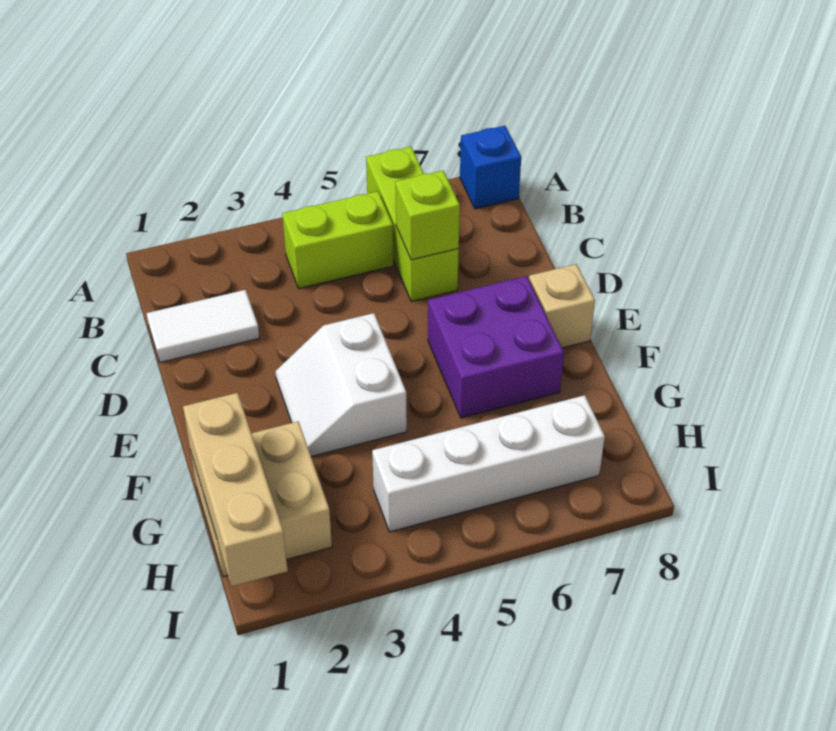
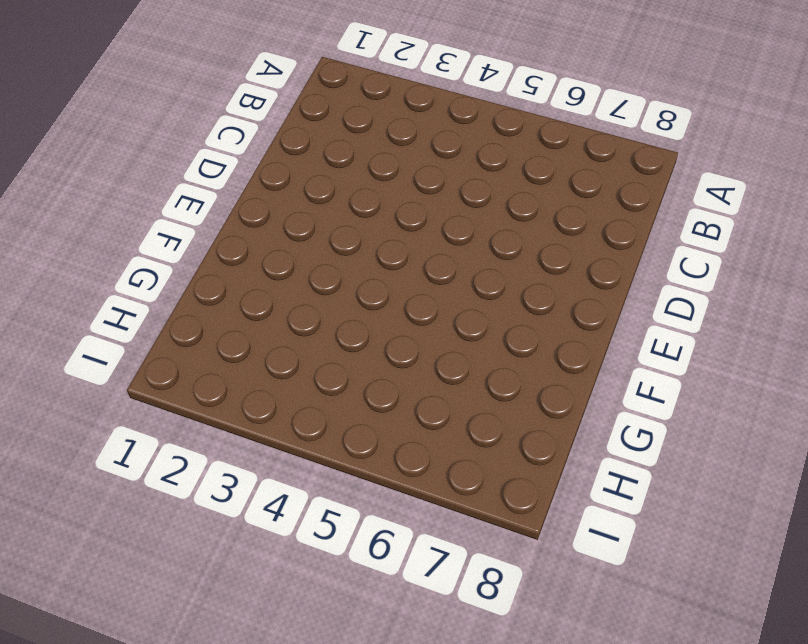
none -> lime 1x3 brick [366,147,459,302]
none -> blue 1x1 brick [460,126,521,209]

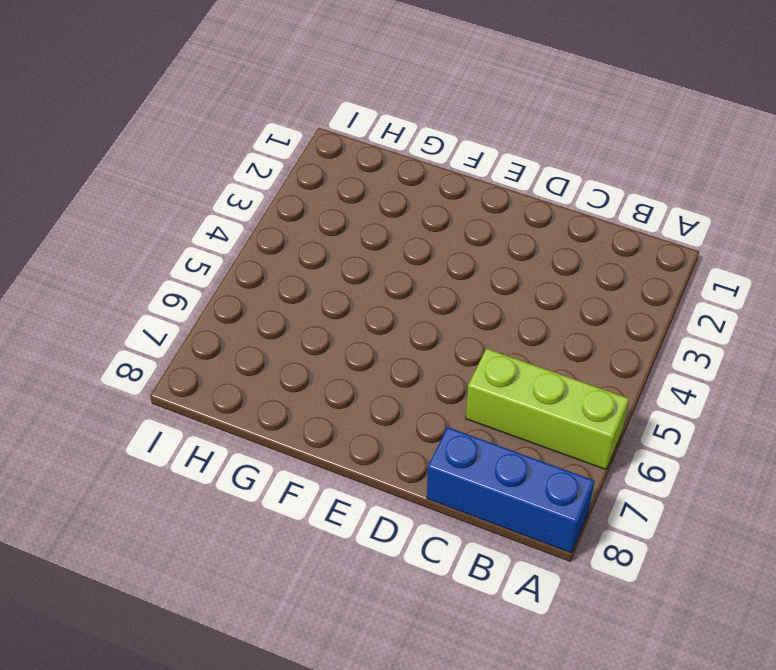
blue 1x3 brick [427,427,594,553] -> blue 1x1 brick [460,126,521,209]
none -> lime 1x2 brick [282,191,394,289]
none -> white 1x2 tile [146,290,259,363]

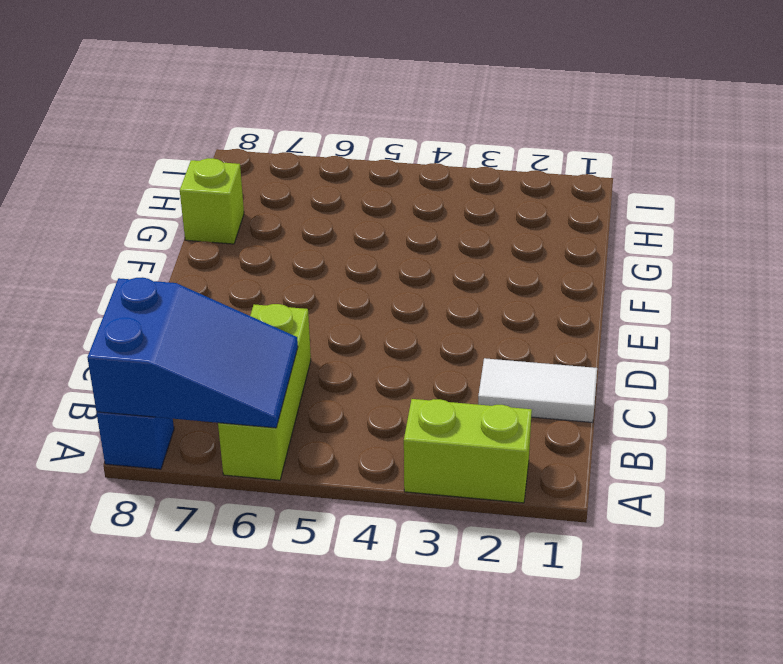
lime 1x2 brick [404,399,532,503] -> lime 1x2 brick moved to [282,191,394,289]
blue 2x3 slope [87,277,298,428] -> none
lime 1x1 brick [180,158,244,244] -> lime 1x1 brick moved to [395,171,460,260]
none -> white 2x2 slope [275,313,407,457]
none -> purple 2x2 brick [428,276,564,418]

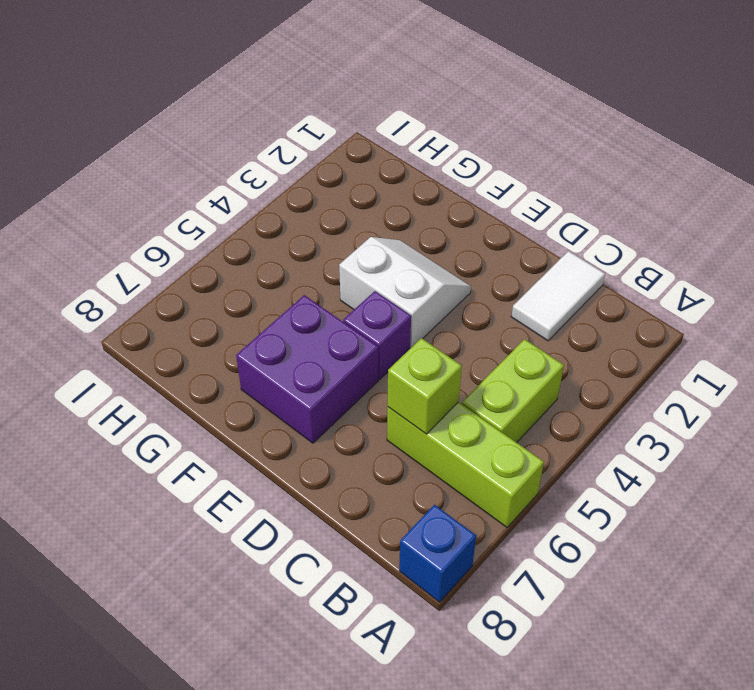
purple 1x1 brick [343,291,411,379] -> none
none -> tan 1x1 brick [529,264,595,348]
none -> tan 2x2 brick [190,422,332,577]

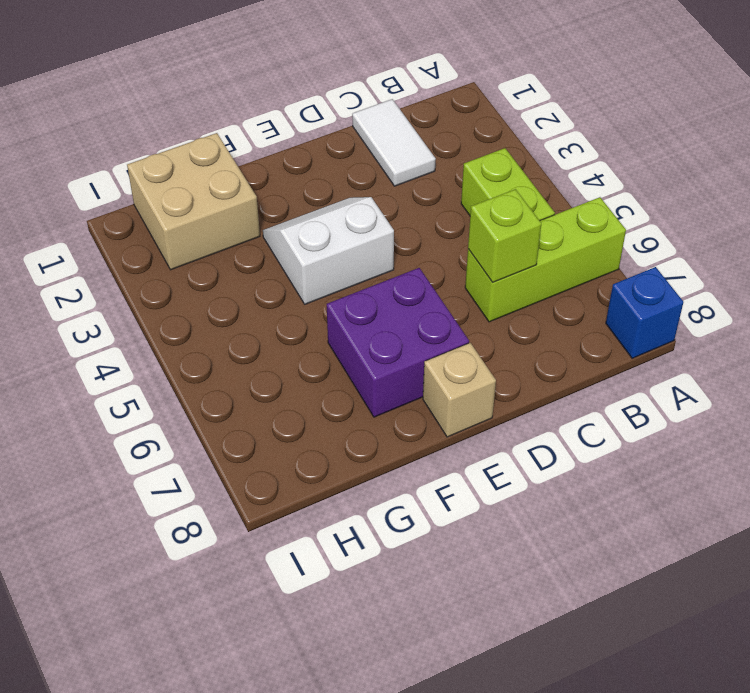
none -> white 1x4 brick [372,395,605,532]
none -> tan 1x3 brick [183,393,288,587]

